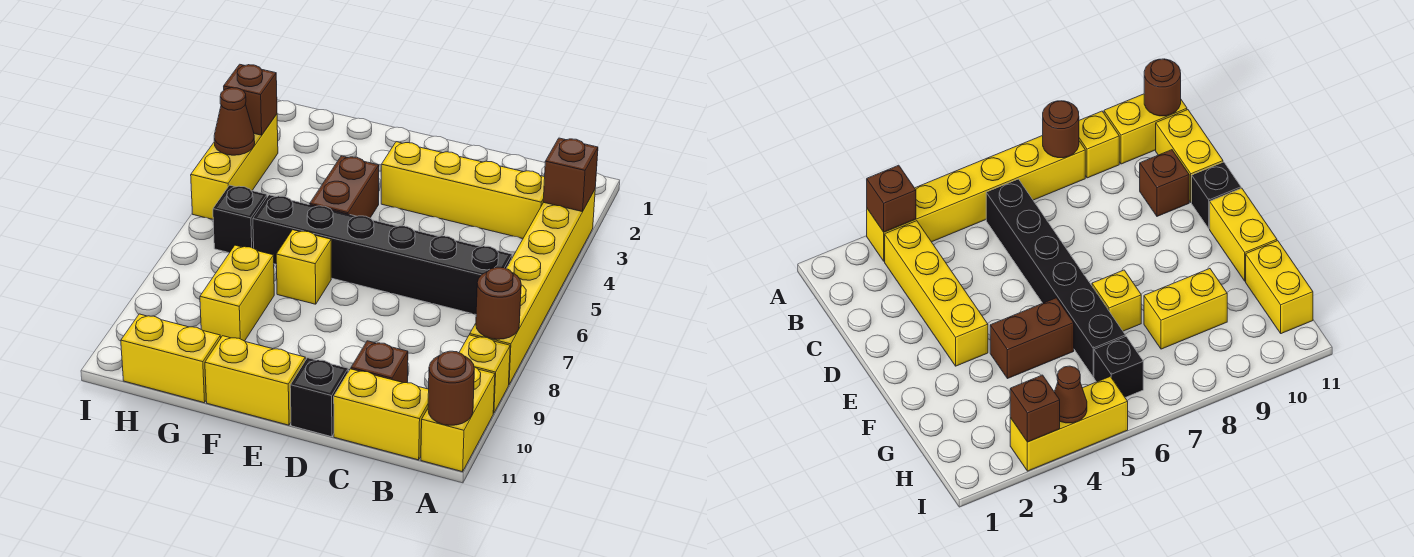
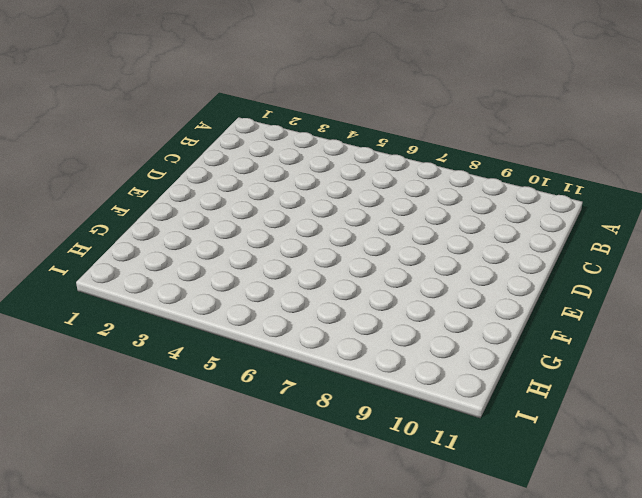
none -> yellow 1x6 brick [470,190,595,384]
none -> yellow 1x1 brick [459,335,510,413]
none -> yellow 1x2 brick [421,367,495,472]

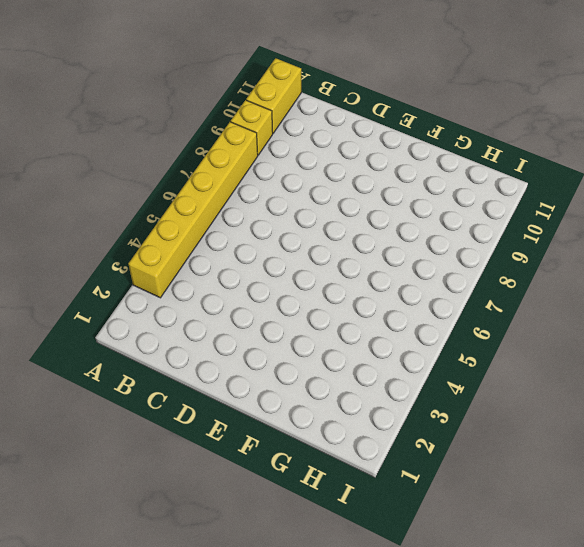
none -> yellow 1x4 brick [381,142,545,238]
none -> black 1x6 brick [253,195,512,315]
none -> yellow 1x2 brick [334,369,429,460]

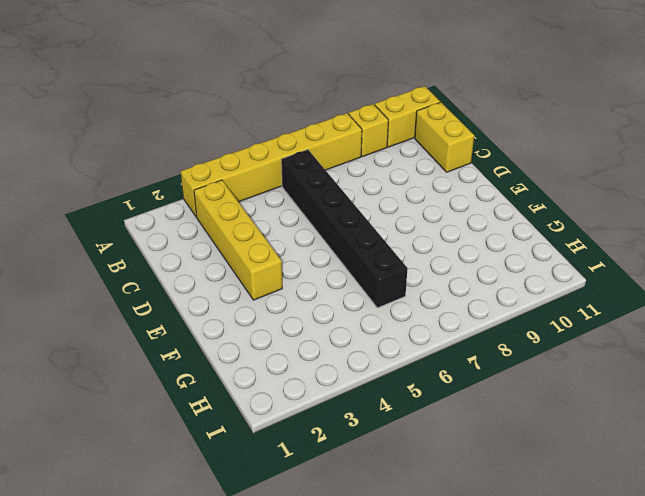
none -> brown 1x1 brick [351,341,408,383]
none -> black 1x1 brick [290,358,348,437]
none -> yellow 1x2 brick [205,336,305,425]

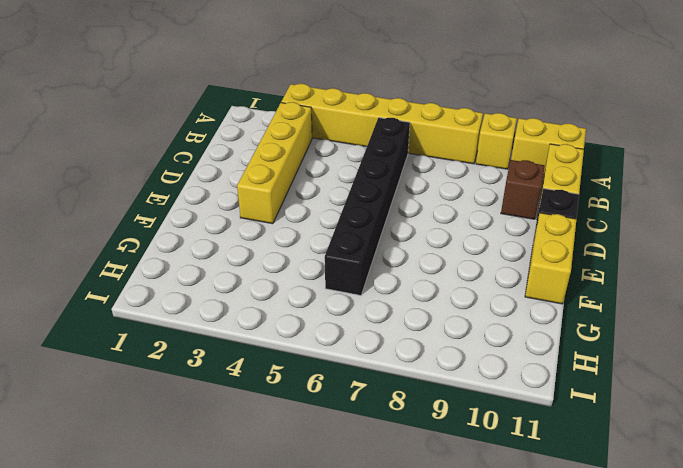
none -> brown 1x2 brick [310,156,379,218]
none -> yellow 1x1 brick [276,230,331,304]
none -> yellow 1x2 brick [200,245,274,341]

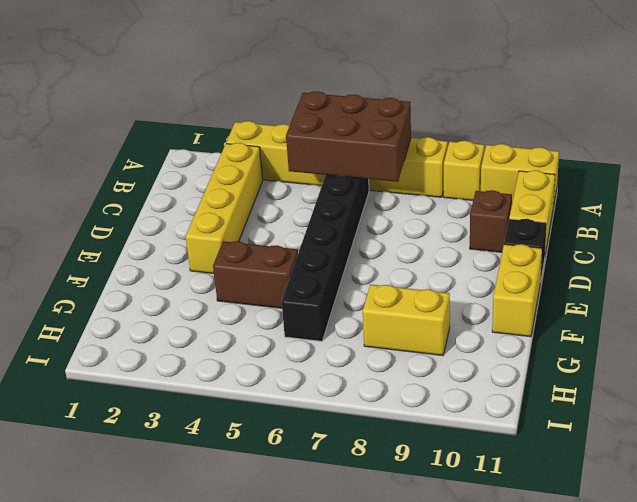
brown 2x3 brick [286,91,411,182] -> none
none -> yellow 1x1 brick [276,230,331,304]
none -> yellow 1x2 brick [121,314,221,403]
none -> black 1x1 brick [213,185,267,253]

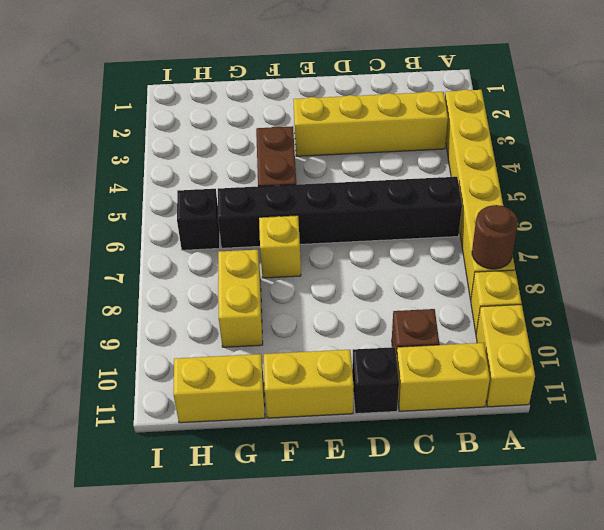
none -> yellow 1x3 brick [191,114,278,219]
none -> brown 1x1 brick [543,138,598,212]
none -> brown 1x1 round brick [428,351,474,425]

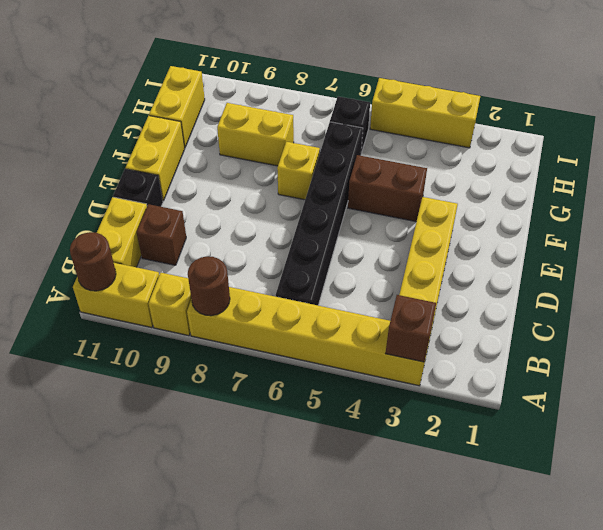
none -> brown 1x1 brick [224,64,277,135]
none -> brown 1x1 cone [214,88,255,155]

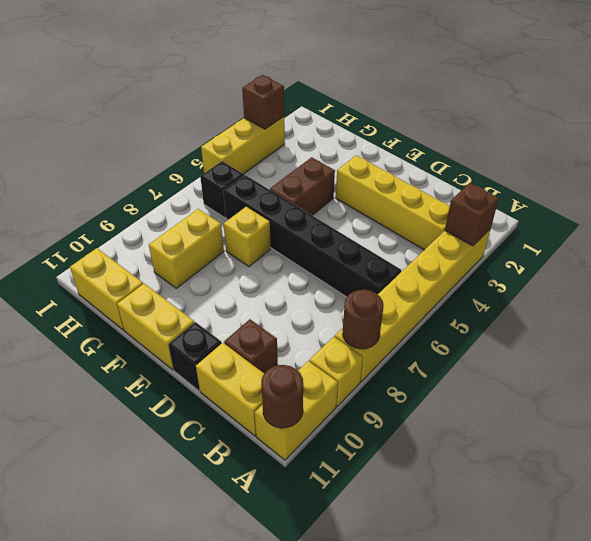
none -> brown 1x1 cone [214,88,255,155]

